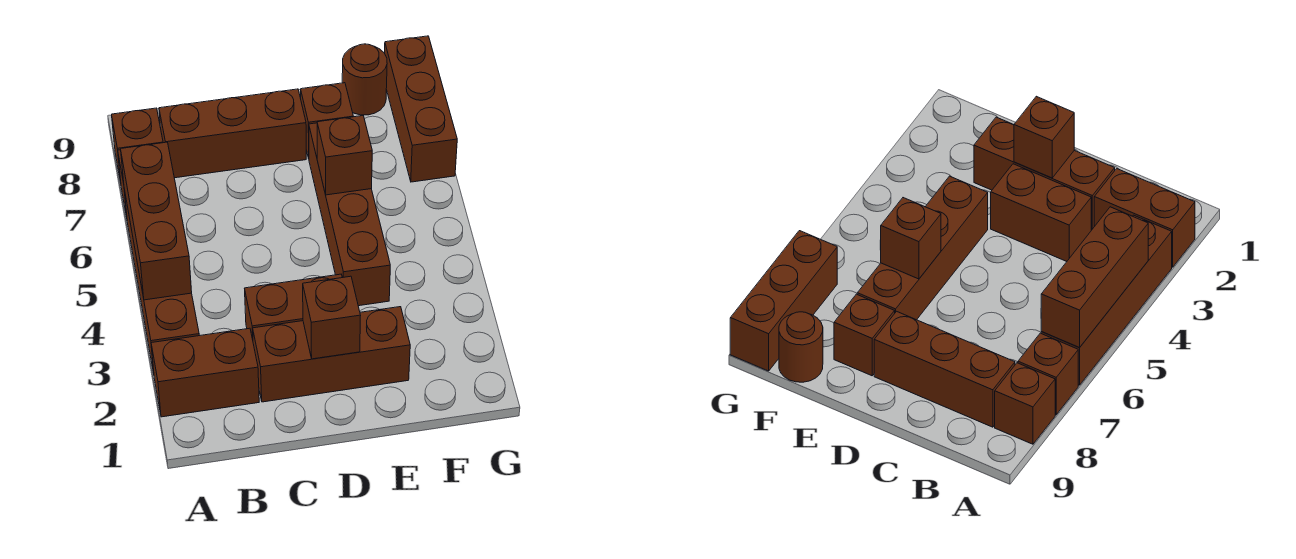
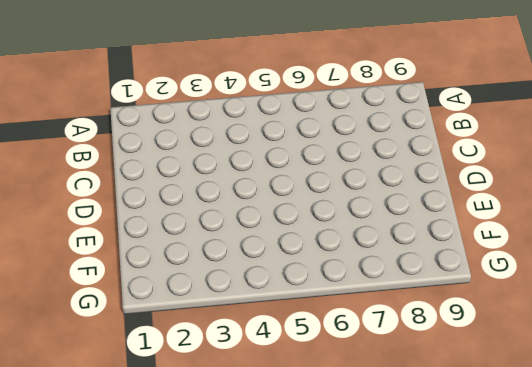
none -> brown 1x2 brick [151,328,259,417]
none -> brown 1x4 brick [124,189,199,373]
none -> brown 1x1 brick [1018,333,1078,415]

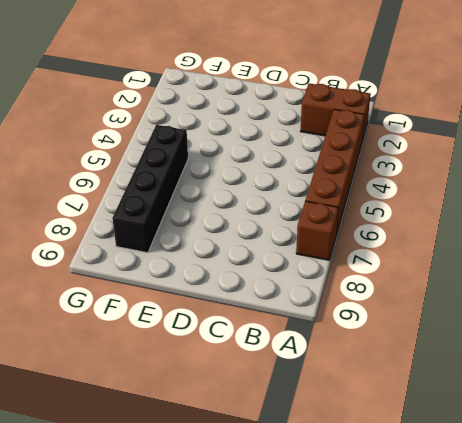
black 1x4 brick [112,125,188,253] -> none
none -> brown 1x1 brick [112,108,163,182]
none -> brown 1x3 brick [159,89,306,178]
none -> brown 1x3 brick [253,307,410,402]

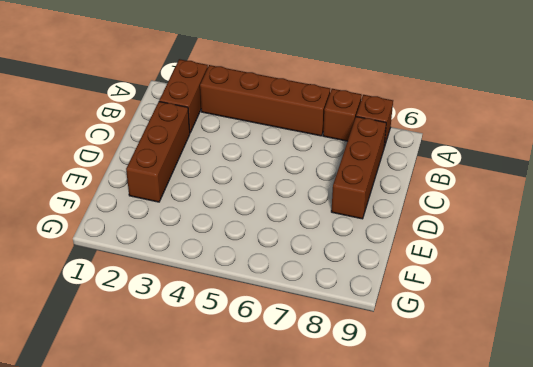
none -> brown 1x2 brick [245,274,342,339]
none -> brown 1x4 brick [309,123,390,306]
none -> brown 1x1 brick [301,83,353,158]

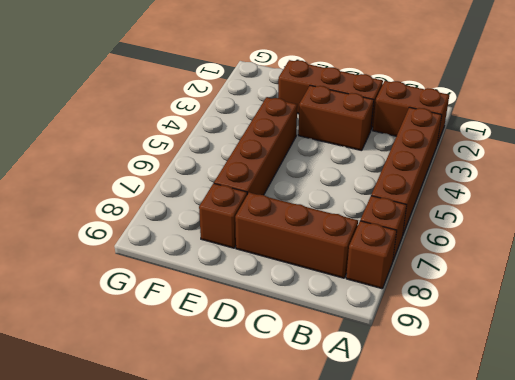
none -> brown 1x1 round brick [342,44,387,115]
none -> brown 1x3 brick [385,36,457,182]
none -> brown 1x3 brick [121,142,192,300]

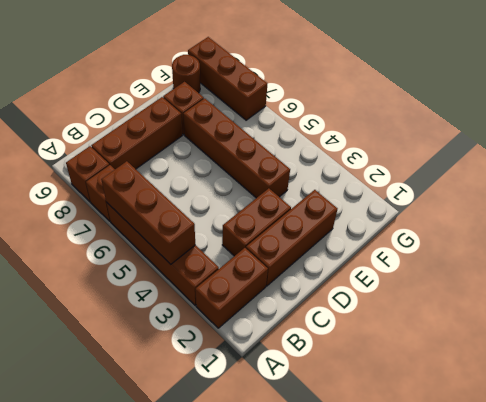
none -> brown 1x1 brick [303,276,361,359]
none -> brown 1x1 brick [317,116,372,195]

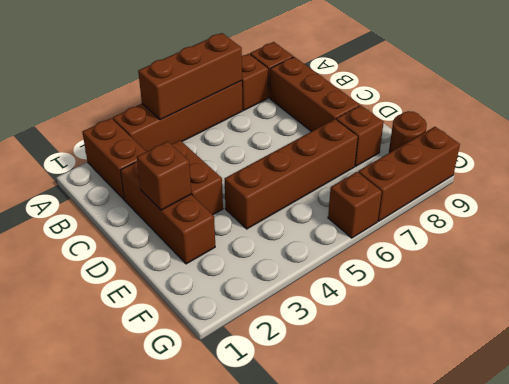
brown 1x1 brick [328,172,382,238] -> brown 1x1 brick moved to [317,116,372,195]

